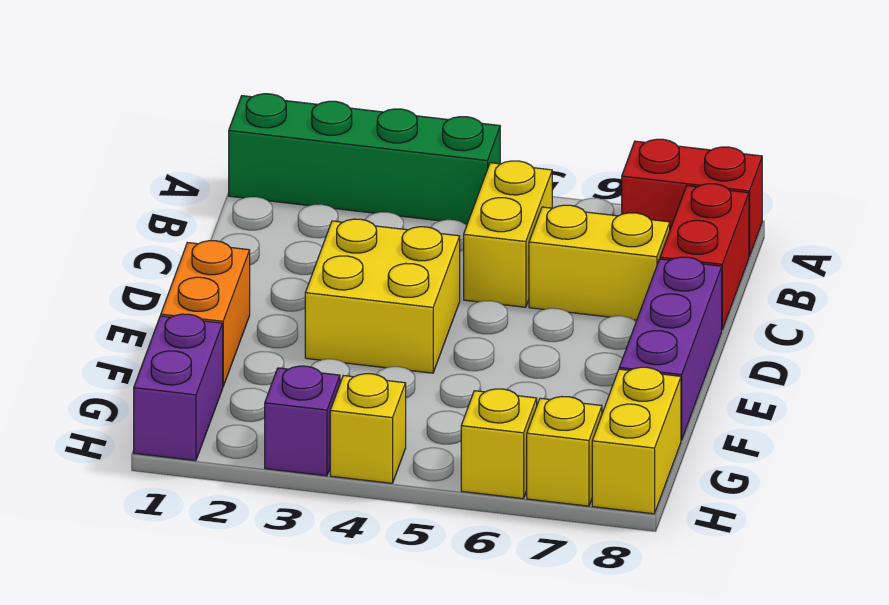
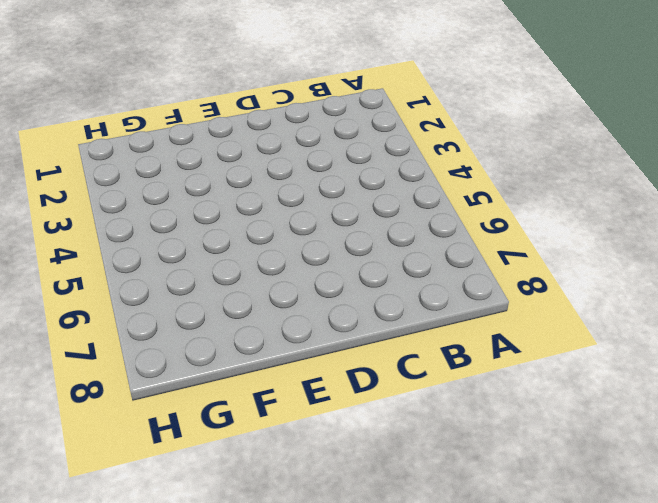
none -> green 1x4 brick [229,94,500,224]
none -> red 1x2 brick [622,139,762,256]
none -> yellow 1x2 brick [464,161,552,307]

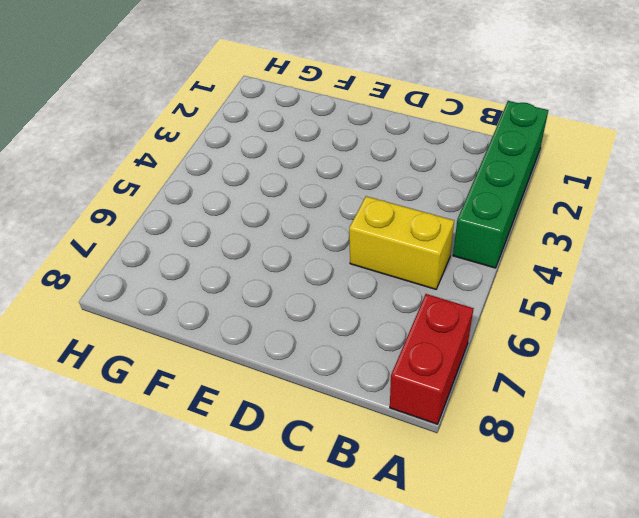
none -> red 1x2 brick [660,184,749,330]
none -> yellow 1x2 brick [529,205,670,320]
none -> yellow 2x2 brick [305,219,460,373]

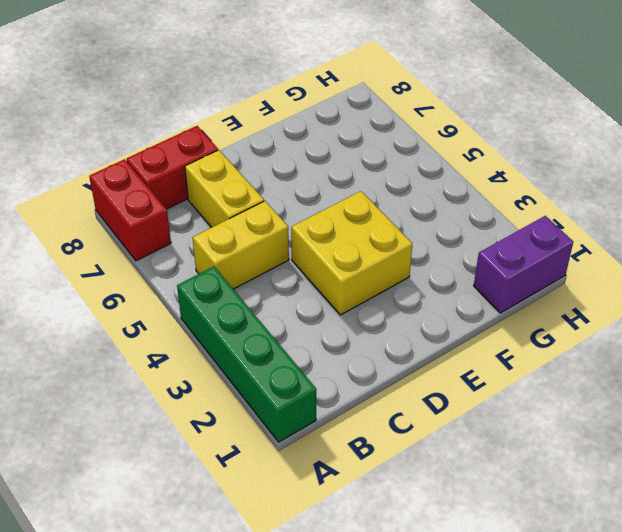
none -> purple 1x3 brick [619,257,722,440]
none -> orange 1x2 brick [161,241,250,386]
none -> yellow 1x2 brick [592,367,681,514]

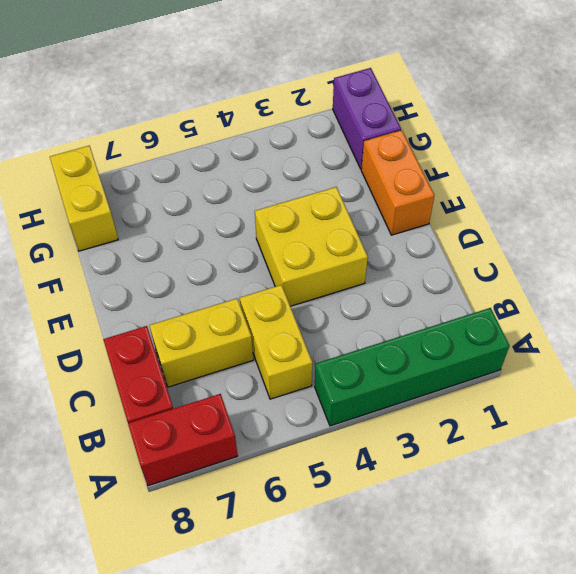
none -> purple 1x3 brick [619,257,722,440]
none -> purple 1x1 brick [265,366,340,476]
none -> yellow 1x1 brick [330,374,406,483]

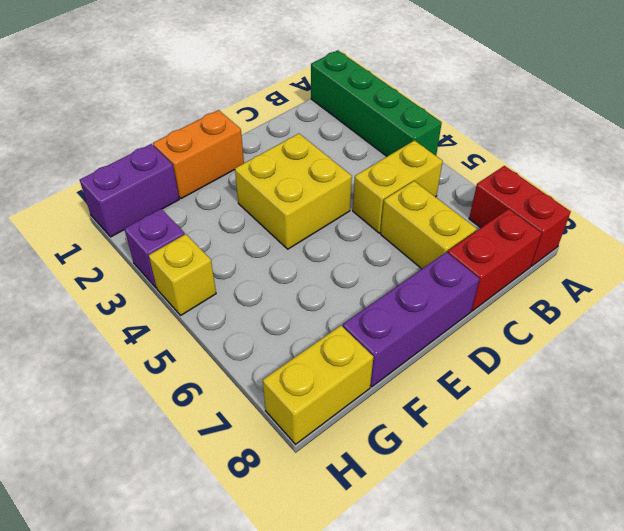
none -> yellow 1x1 brick [461,389,537,499]
none -> yellow 1x1 brick [527,396,602,506]

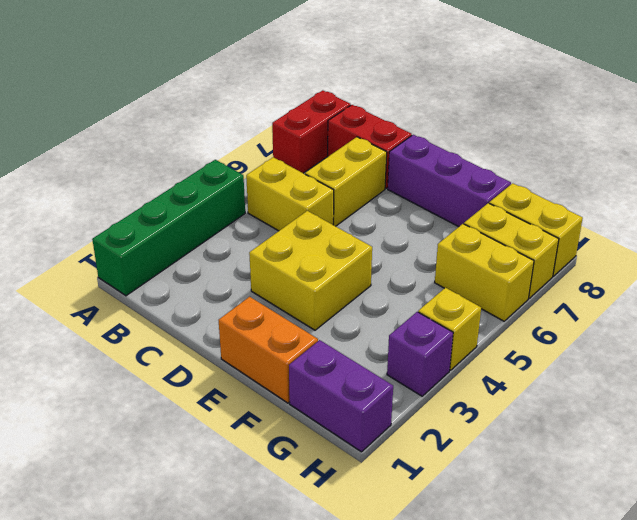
yellow 1x2 brick [435,224,534,321] -> yellow 1x1 brick [461,389,537,499]
yellow 1x2 brick [464,203,559,298] -> yellow 1x1 brick [527,396,602,506]

